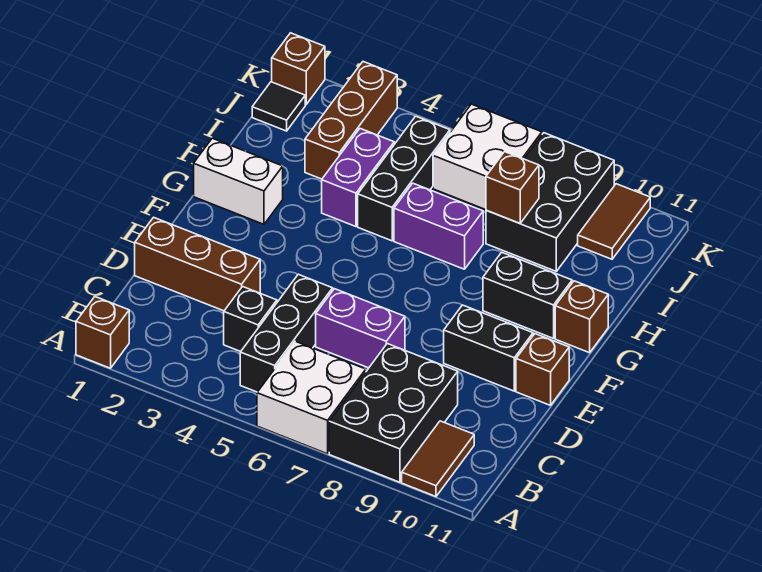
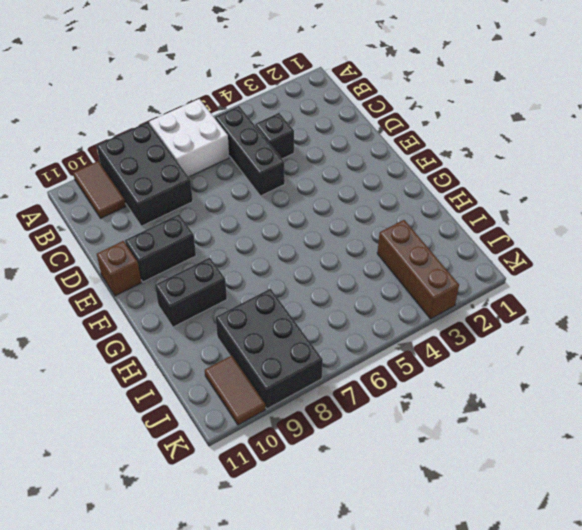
none -> brown 1x1 brick [76,297,129,368]
none -> brown 1x3 brick [135,217,260,311]
none -> purple 1x2 brick [316,289,405,368]

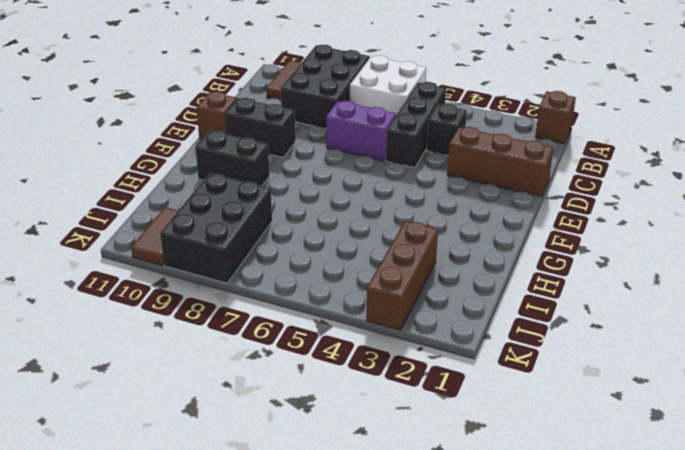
none -> white 1x2 brick [194,138,283,224]
none -> brown 1x1 brick [555,281,608,353]
none -> purple 1x2 brick [322,129,394,227]

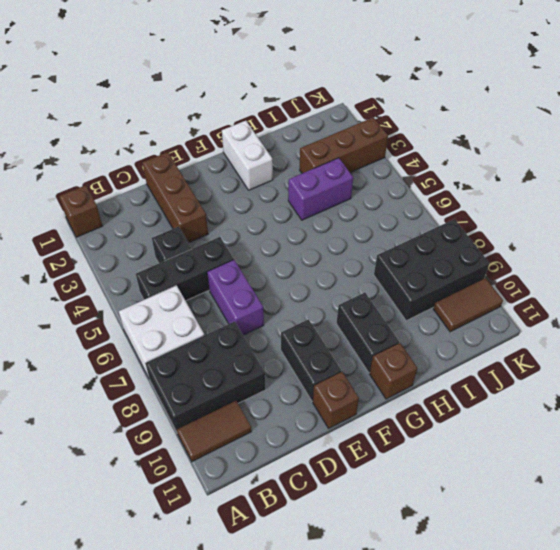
none -> black 1x3 brick [358,116,450,241]
none -> purple 1x2 brick [394,183,483,269]
none -> black 1x1 tile [252,82,305,131]

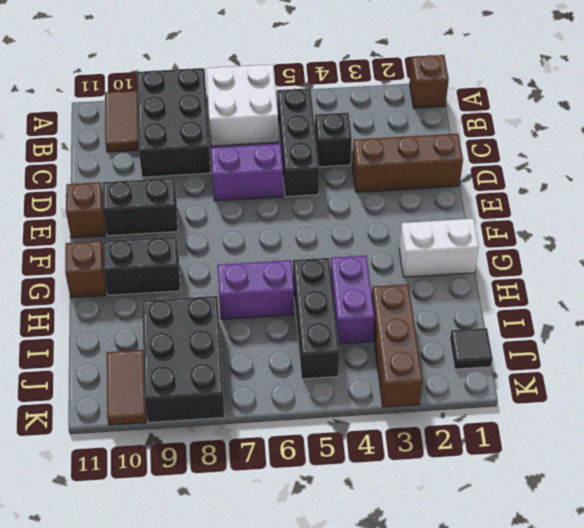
none -> white 2x2 brick [433,104,542,210]
none -> brown 1x1 brick [272,33,325,105]
none -> brown 1x1 brick [486,152,539,223]

